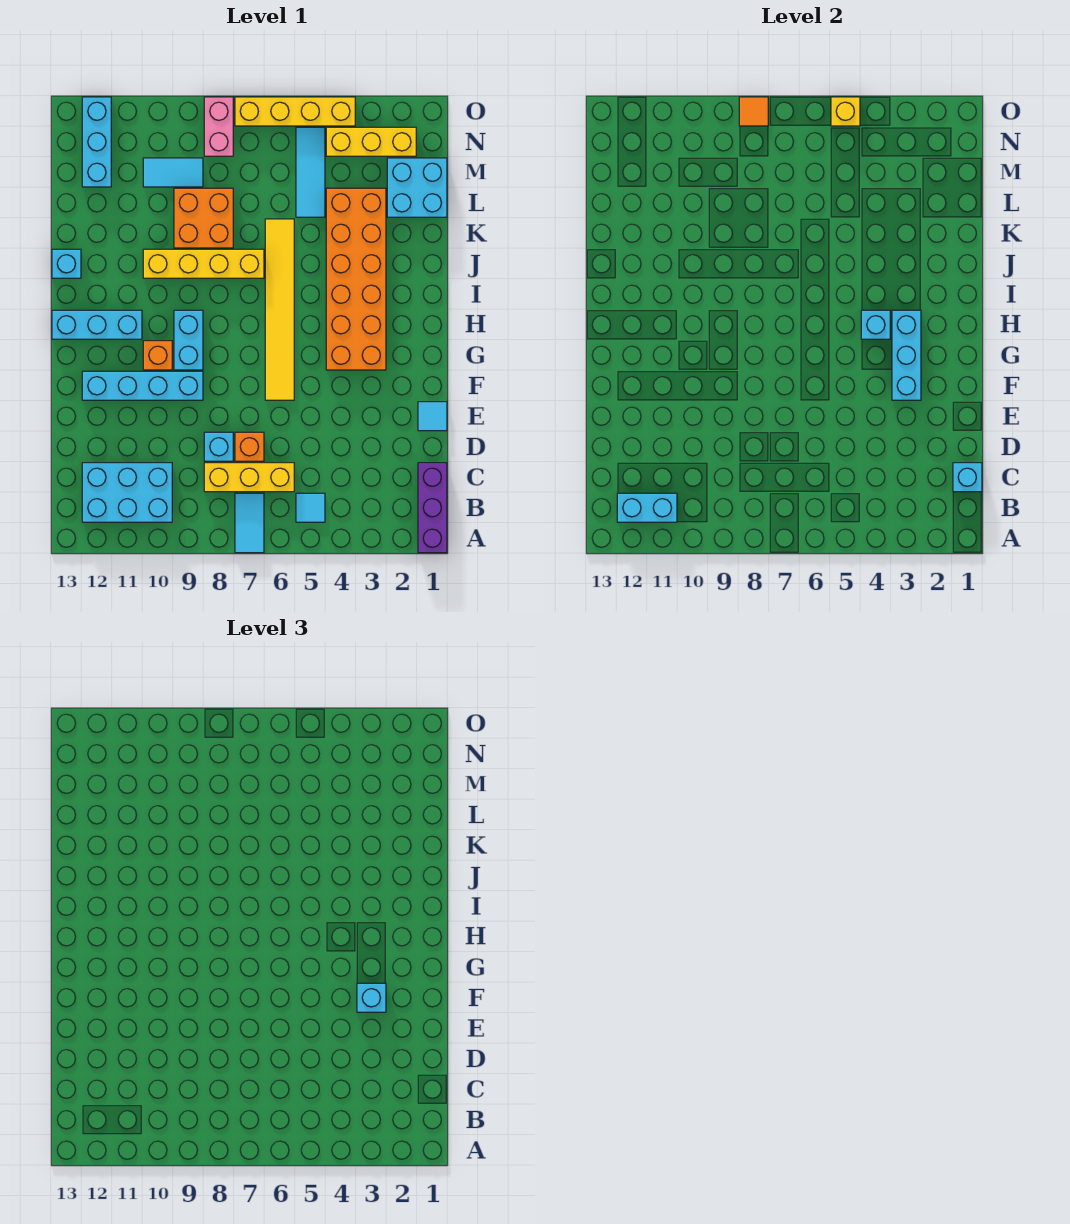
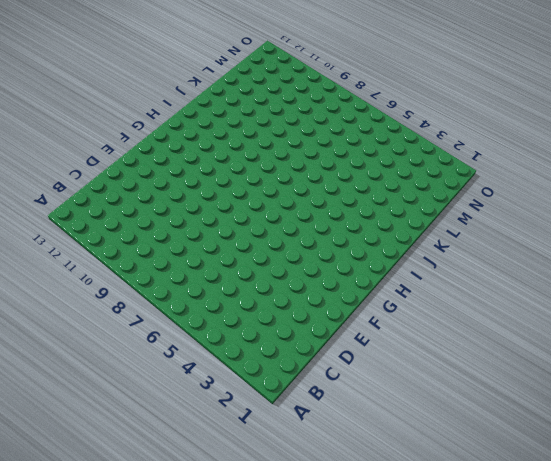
none -> purple 1x3 brick [418,463,447,553]
none -> cyan 1x2 tile [235,493,264,553]
none -> cyan 1x1 tile [296,493,325,522]
none -> cyan 2x3 brick [82,463,172,522]

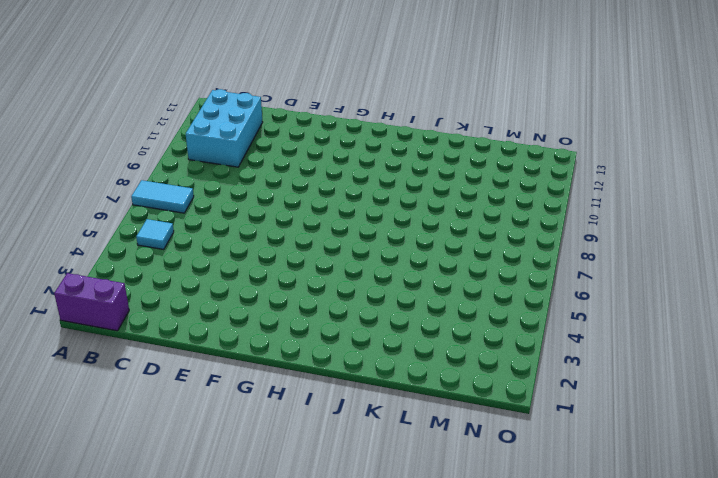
purple 1x2 brick [54,273,129,331] -> purple 1x3 brick [418,463,447,553]
none -> yellow 1x3 brick [204,463,294,492]
none -> orange 1x1 brick [235,432,264,461]
none -> cyan 1x1 brick [204,432,233,461]
none -> cyan 1x1 tile [418,402,447,431]

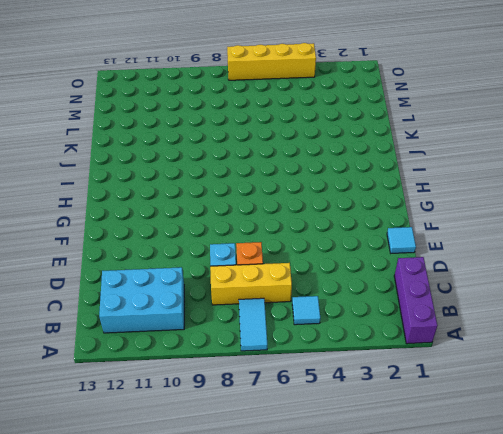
none -> yellow 1x6 tile [265,219,294,400]
none -> cyan 1x4 brick [82,371,203,400]
none -> orange 2x6 brick [326,188,386,370]
none -> cyan 1x2 brick [174,310,203,370]

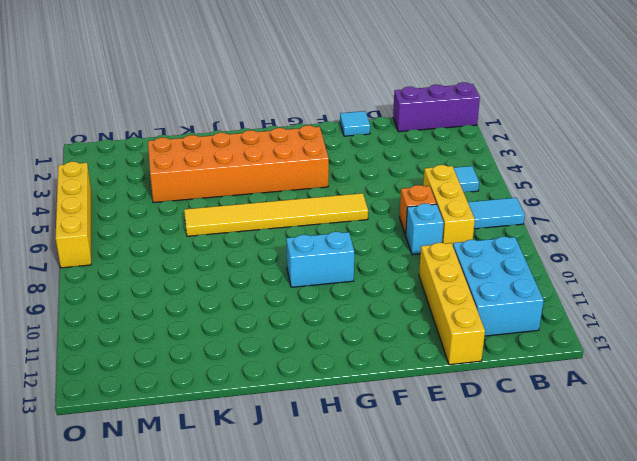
yellow 1x4 brick [419,243,485,365] -> yellow 1x4 brick moved to [143,249,264,278]
none -> cyan 1x4 brick [82,371,203,400]
none -> orange 1x1 brick [143,341,172,370]
none -> cyan 1x3 brick [52,310,142,339]
none -> cyan 1x1 brick [52,249,81,278]

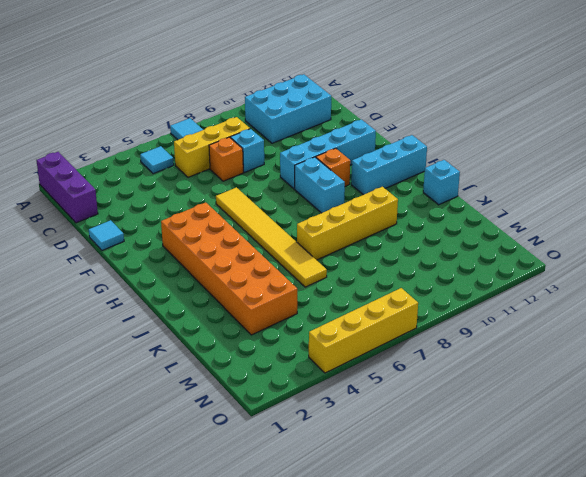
none -> orange 2x2 brick [174,188,233,248]
none -> cyan 2x2 brick [387,158,447,217]
none -> cyan 1x3 tile [296,127,325,217]
none -> cyan 1x2 tile [143,158,203,187]

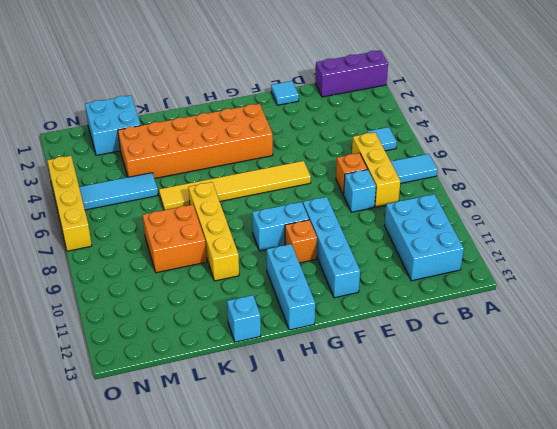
none -> cyan 1x2 tile [143,158,203,187]
none -> cyan 1x3 brick [82,97,111,187]
none -> yellow 1x3 brick [326,127,416,156]
none -> pink 1x2 brick [204,97,233,156]

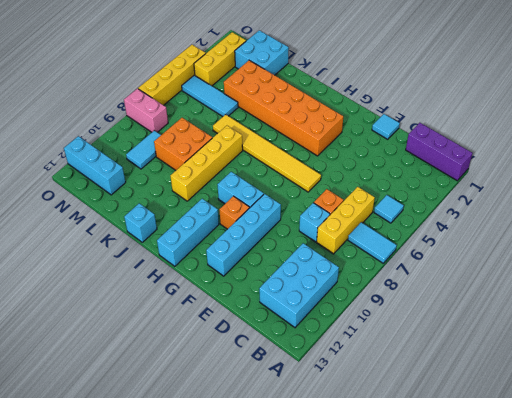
none -> cyan 1x2 brick [617,493,677,522]
none -> cyan 1x1 brick [953,463,982,492]
none -> cyan 1x3 brick [892,310,921,400]
none -> cyan 1x1 brick [861,310,890,339]

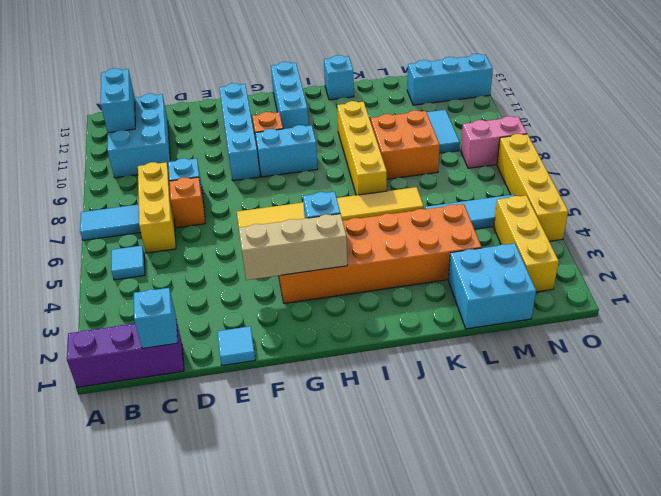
tan 1x3 brick [239,214,347,280] -> cyan 1x3 brick [892,310,921,400]
none -> yellow 1x1 brick [831,97,860,126]
none -> orange 1x1 tile [739,97,768,126]
none -> cyan 1x1 brick [357,983,386,1012]

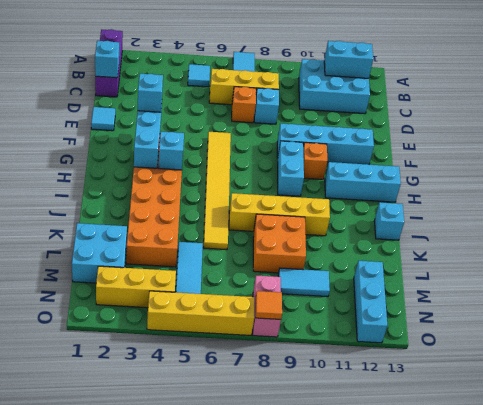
none -> yellow 1x1 brick [831,97,860,126]

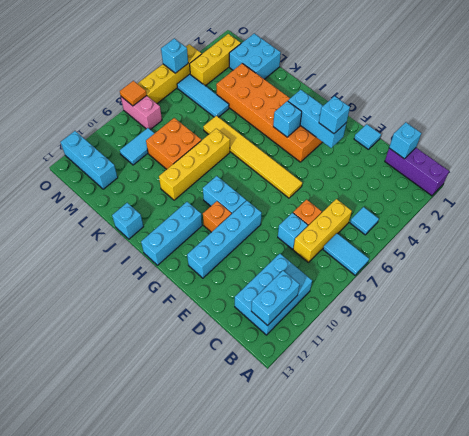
cyan 1x1 brick [161,38,188,73] -> yellow 1x1 brick [831,97,860,126]

